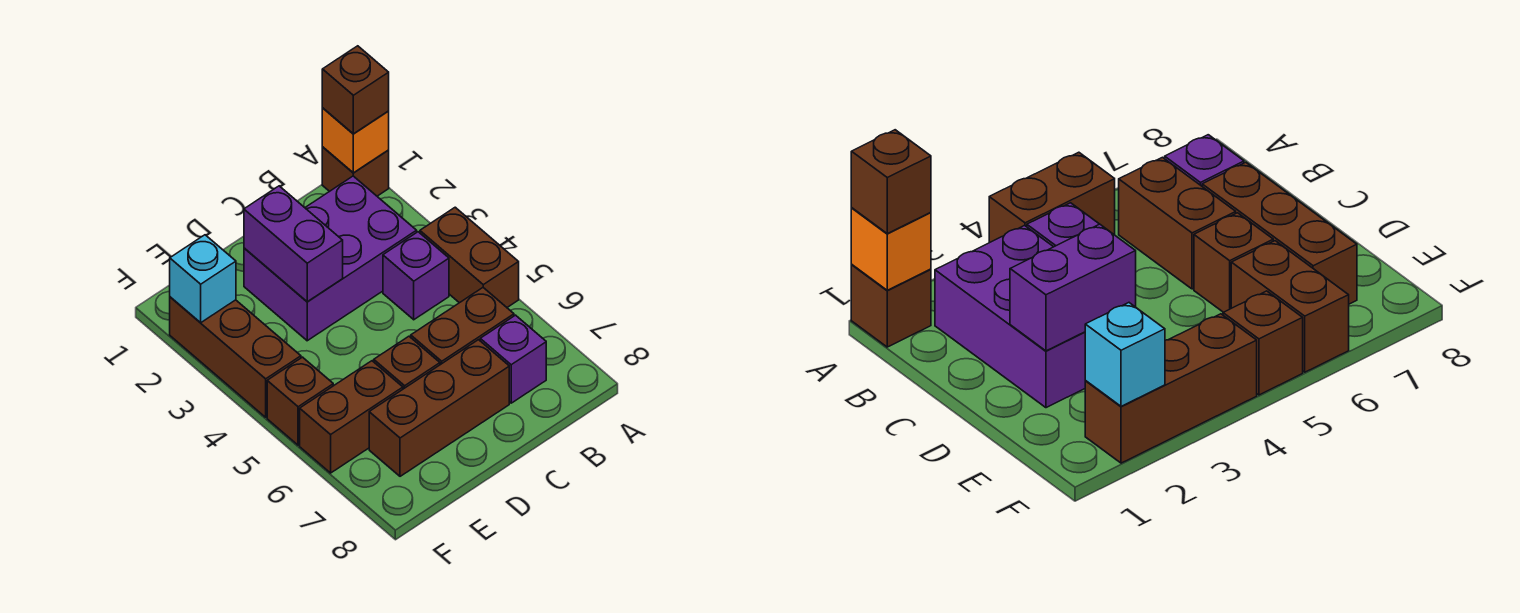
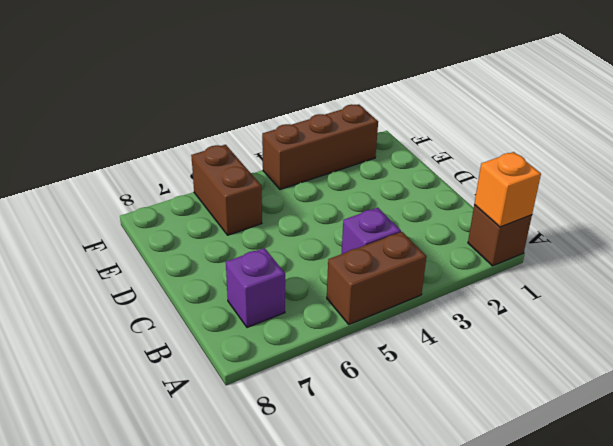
none -> purple 2x3 brick [244,176,417,341]
none -> brown 1x2 brick [411,288,514,365]
none -> brown 1x3 brick [369,340,509,476]

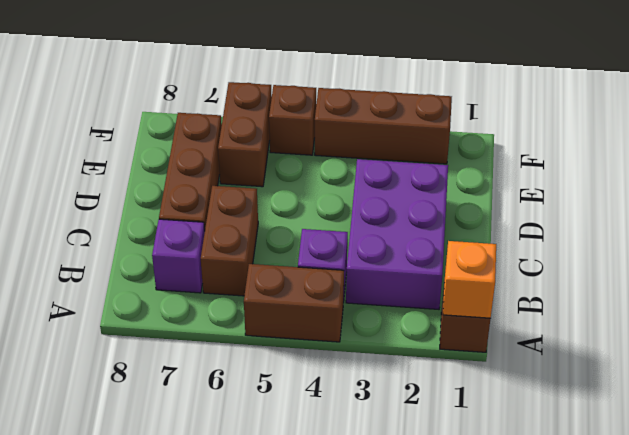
none -> brown 1x1 brick [374,336,440,389]
none -> purple 1x2 brick [244,186,343,302]
none -> cyan 1x1 brick [170,235,236,323]

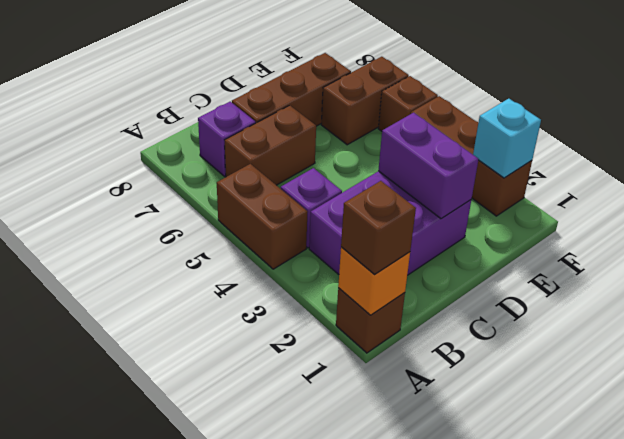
none -> brown 1x1 brick [374,336,440,389]

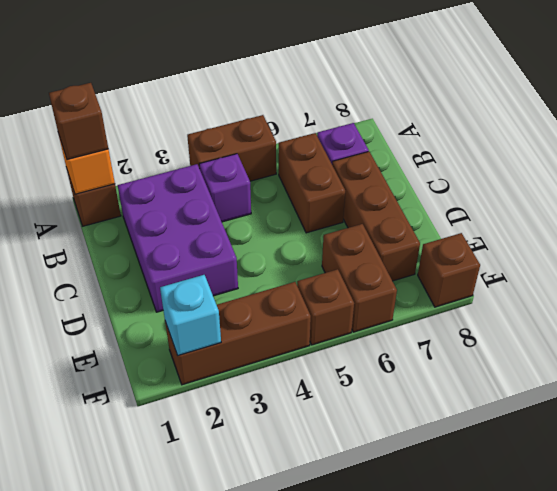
brown 1x1 brick [418,233,480,307] -> brown 1x1 brick moved to [374,336,440,389]
none -> purple 1x2 brick [244,186,343,302]

